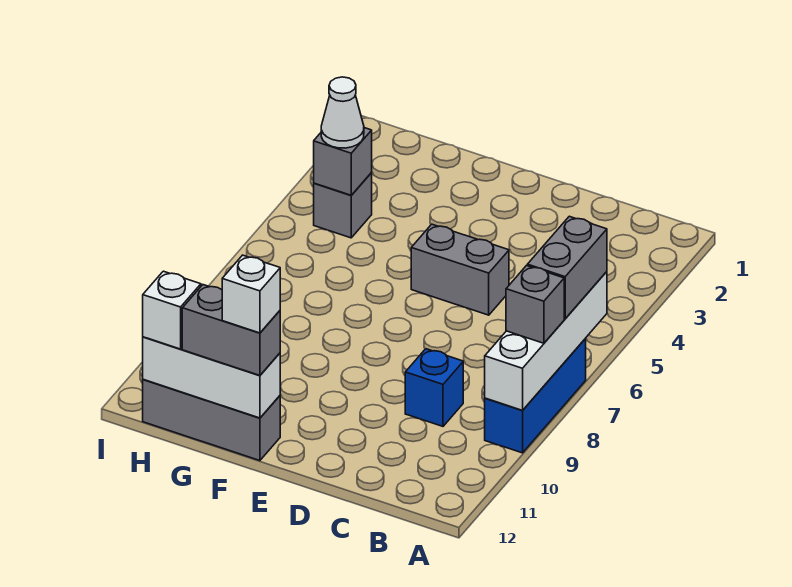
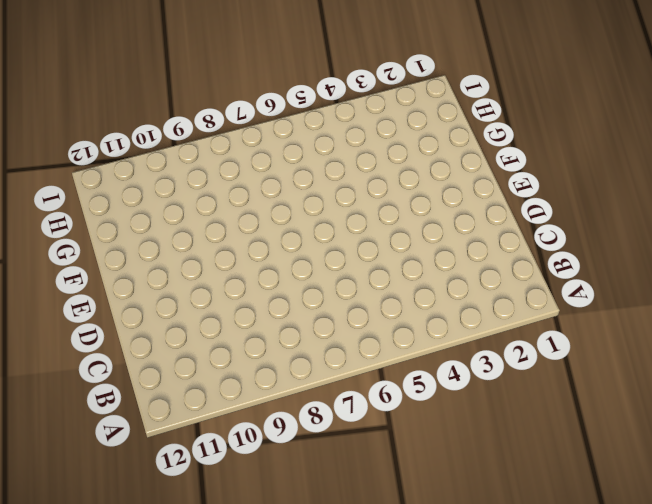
none -> blue 1x3 brick [485,339,586,453]
none -> blue 1x1 brick [405,349,463,426]
none -> grey 1x2 brick [411,224,509,315]

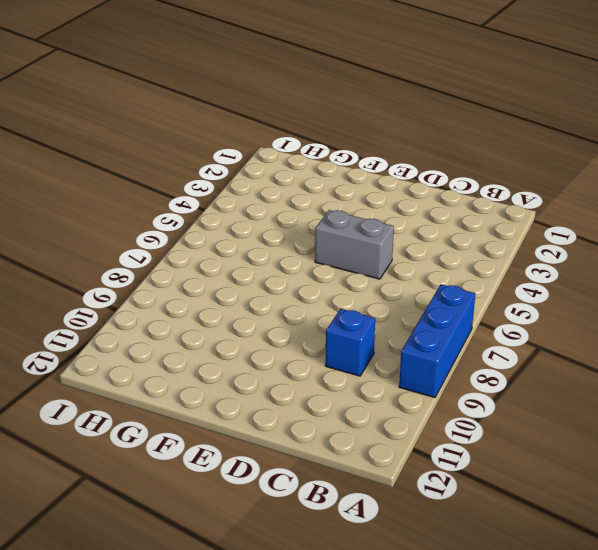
none -> grey 1x3 brick [143,379,280,461]
none -> grey 1x1 brick [314,173,372,238]
none -> white 1x4 brick [485,272,607,411]

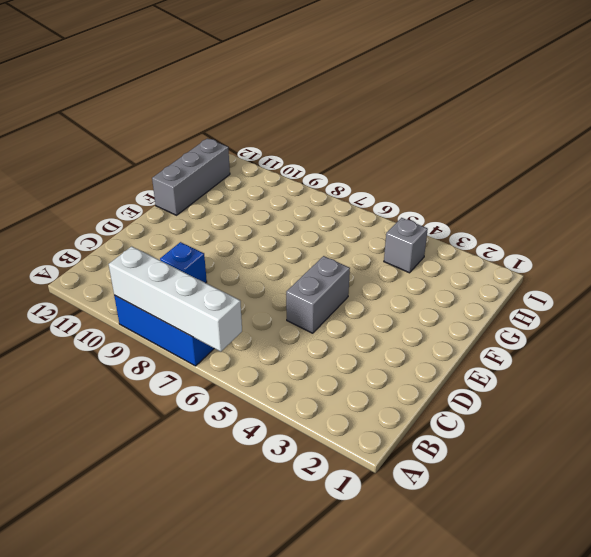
none -> white 1x3 brick [143,337,280,418]
none -> grey 1x1 brick [314,128,372,195]
none -> grey 1x2 brick [527,216,607,319]

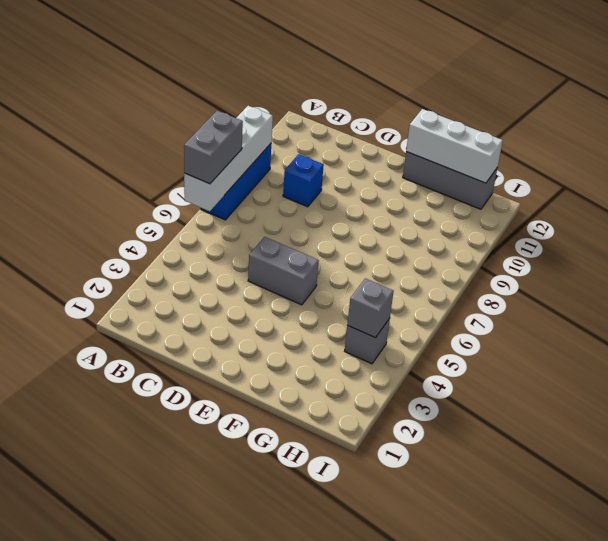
none -> grey 1x1 brick [506,266,564,343]
none -> grey 1x2 brick [182,285,280,375]
none -> white 1x1 cone [321,77,364,148]

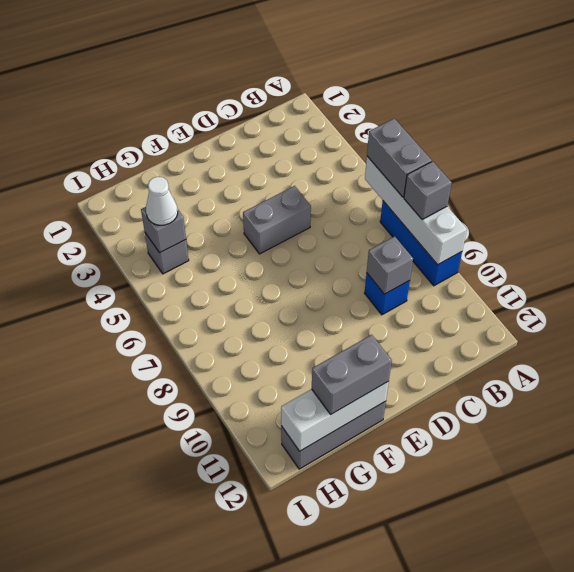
grey 1x1 brick [367,236,413,294] -> none
none -> white 1x1 brick [143,271,201,349]
none -> white 1x1 brick [222,255,280,333]

